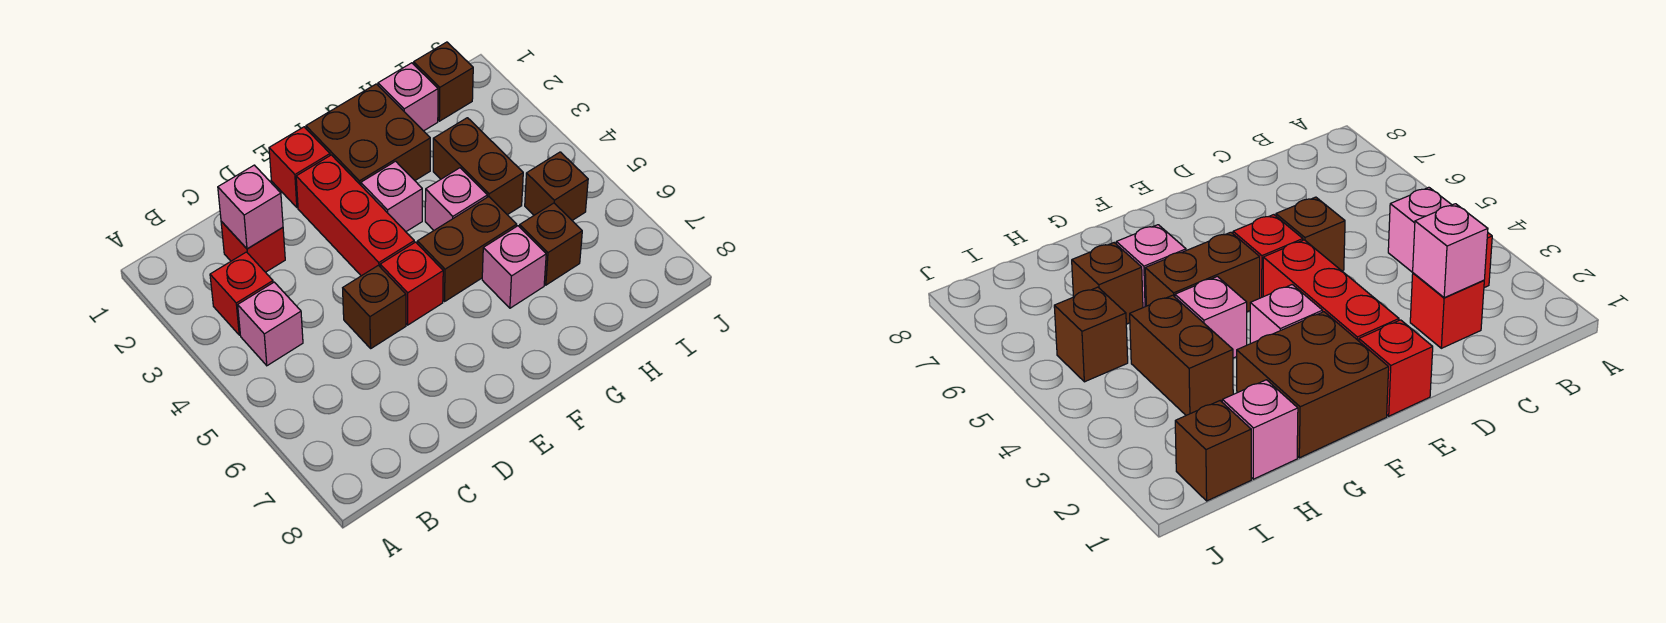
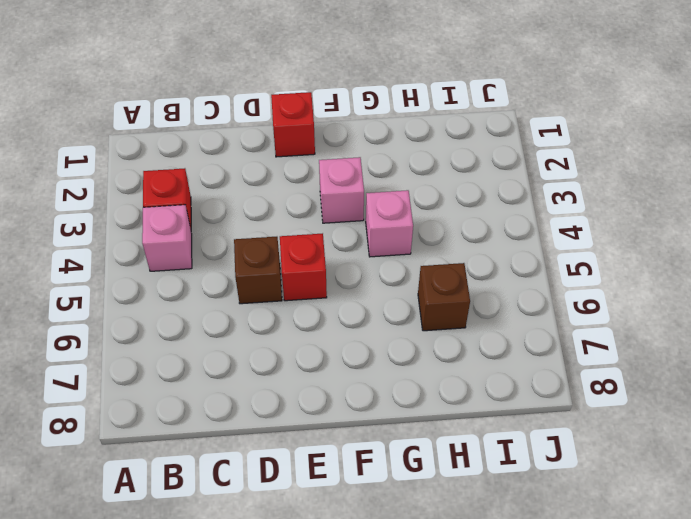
none -> red 1x1 brick [221,221,285,272]
none -> red 1x3 brick [296,155,414,276]
none -> brown 2x2 brick [306,84,430,185]

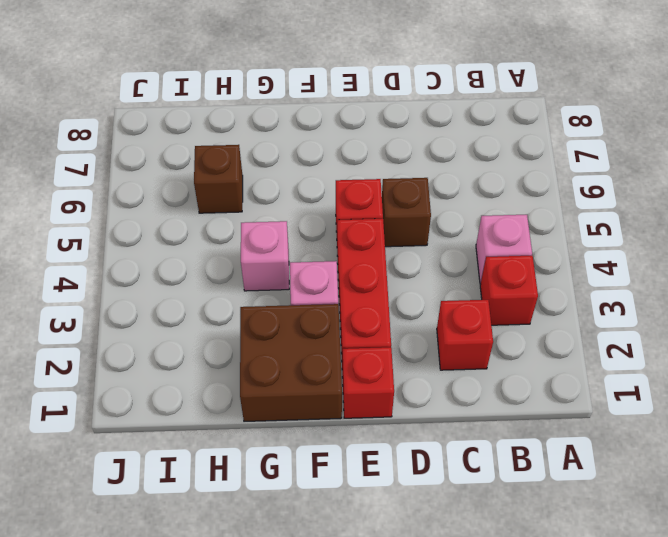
none -> brown 1x2 brick [417,197,517,301]
none -> pink 1x1 brick [482,226,546,308]
none -> pink 1x1 brick [378,63,438,131]

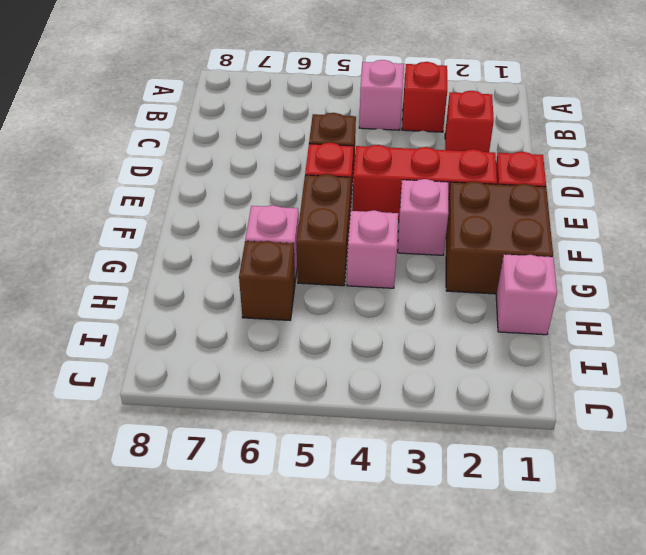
none -> brown 1x2 brick [433,118,523,215]
none -> brown 1x1 brick [414,42,473,121]
none -> brown 1x1 brick [525,152,588,220]

